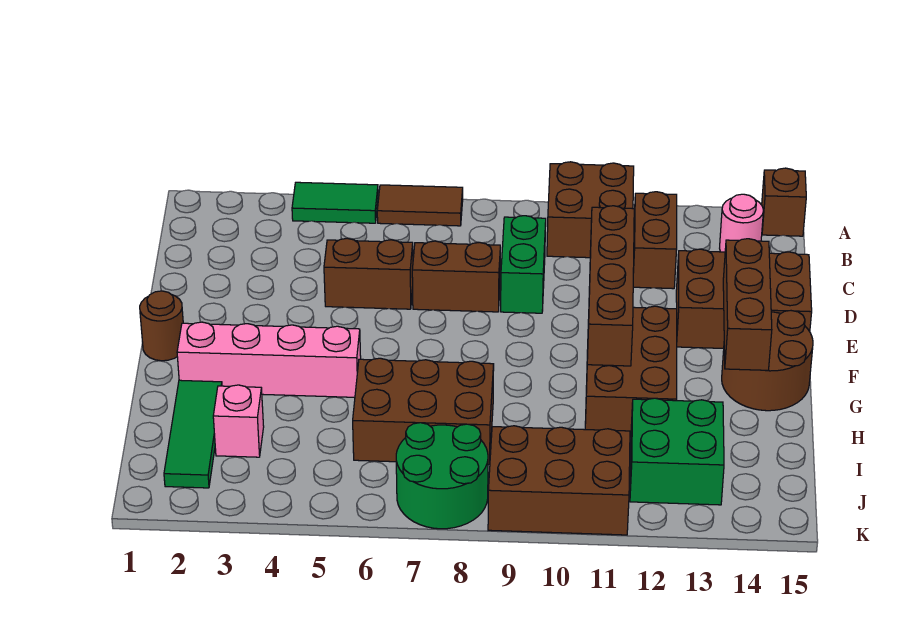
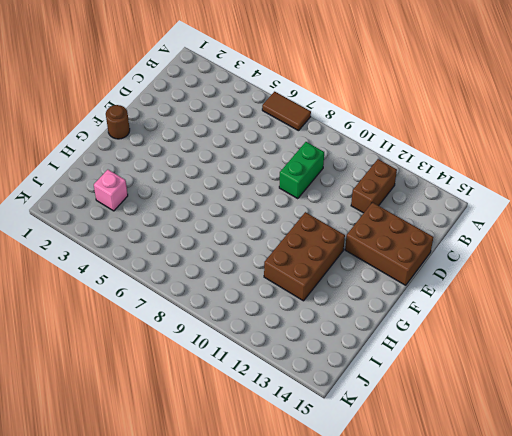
none -> green 1x2 tile [292,182,378,223]
none -> brown 2x2 brick [547,162,634,258]
none -> brown 1x1 brick [762,168,806,236]

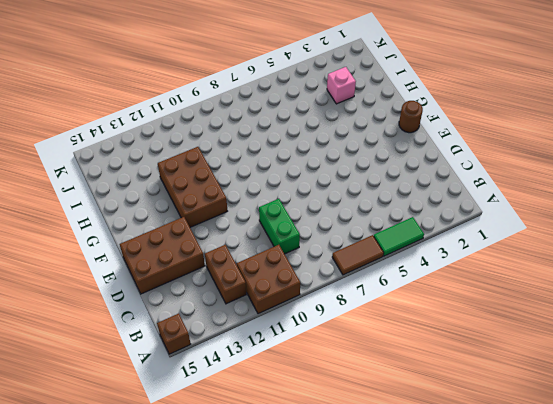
none -> pink 1x1 round brick [720,194,763,252]
none -> brown 1x2 brick [324,238,413,309]
none -> brown 1x2 brick [412,241,500,312]

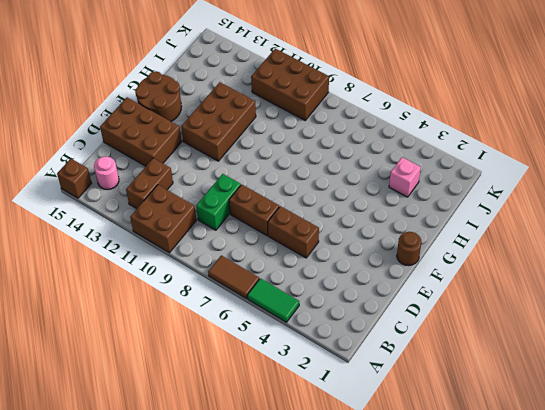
none -> pink 1x4 brick [177,322,361,397]
none -> green 1x3 tile [164,380,222,488]
none -> brown 2x3 brick [353,358,494,465]

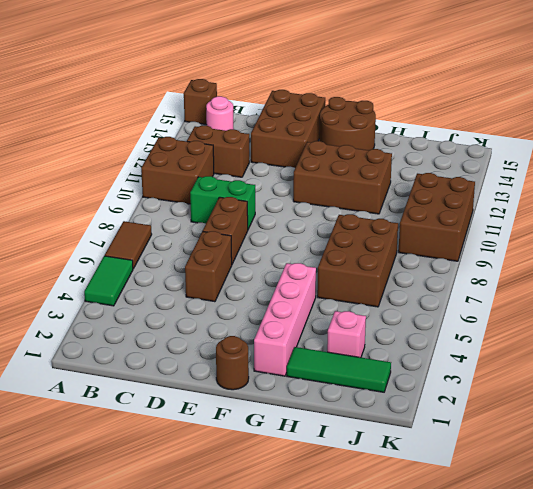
none -> green 2x2 brick [630,398,724,505]
none -> green 2x2 round brick [396,423,488,529]
none -> brown 1x4 brick [587,206,634,366]

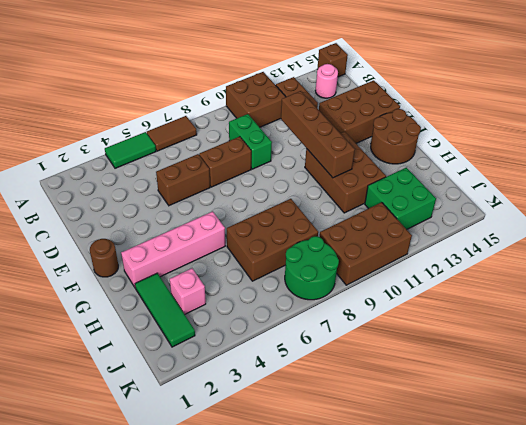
none -> brown 1x3 brick [723,239,772,370]

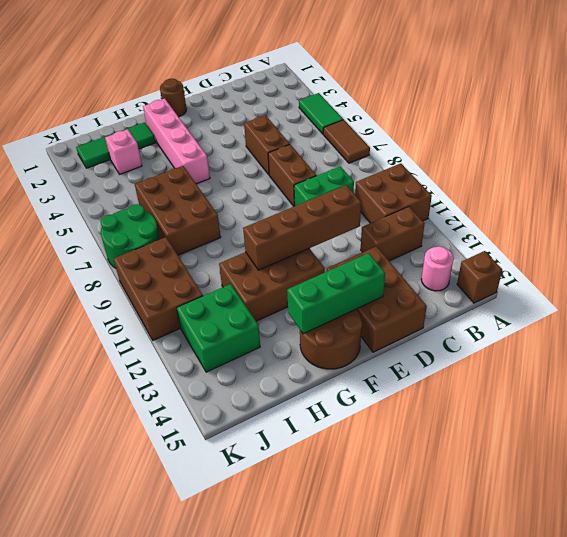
green 1x3 brick [287,253,385,334] -> brown 1x3 brick [723,239,772,370]

